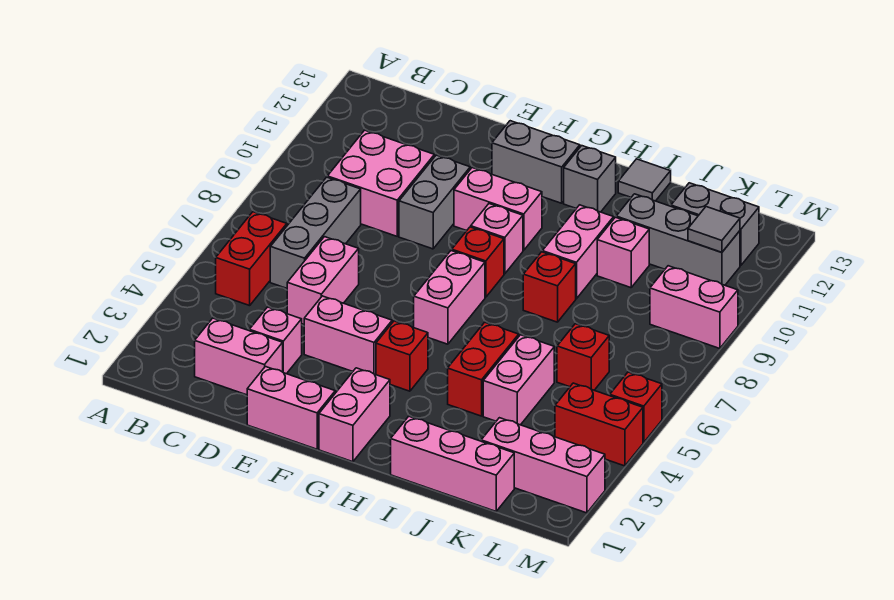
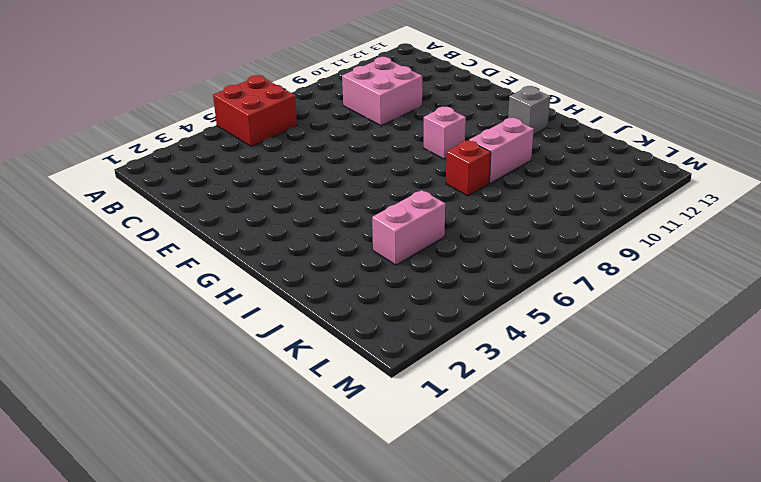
red 2x2 brick [213,75,297,147] -> red 1x2 brick [216,212,287,306]
none -> pink 1x2 brick [195,318,283,395]
none -> grey 1x3 brick [270,177,361,288]
none -> pink 1x1 brick [249,307,302,374]
none -> pink 1x2 brick [287,237,359,324]

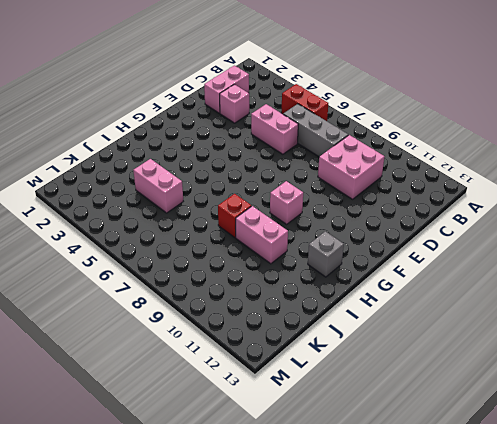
none -> pink 1x2 brick [247,367,335,449]
none -> pink 1x2 brick [304,296,392,375]
none -> grey 1x2 brick [399,155,470,249]
none -> pink 1x2 brick [454,168,542,250]

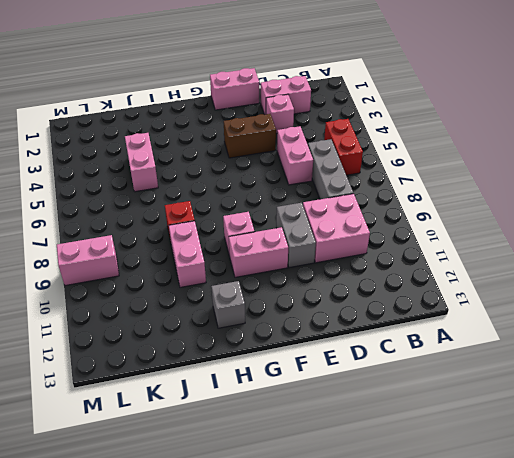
brown 1x2 brick [224,114,276,158] -> pink 1x2 brick [304,296,392,375]
none -> grey 1x2 brick [492,121,580,203]
none -> pink 1x2 brick [319,368,390,462]
none -> red 1x1 brick [376,321,428,391]
none -> pink 1x2 brick [414,250,485,344]

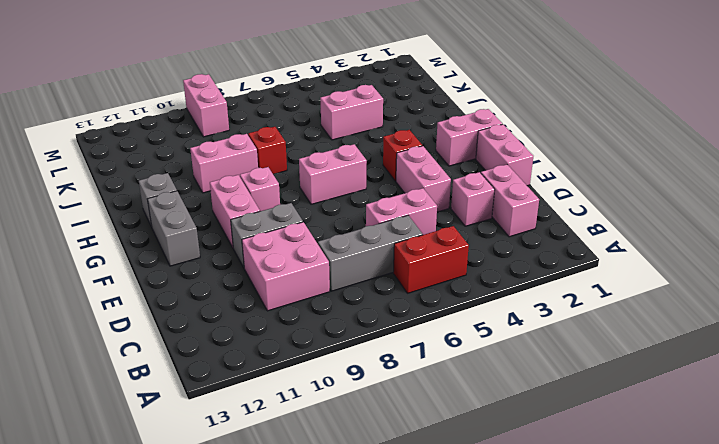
none -> red 1x1 brick [452,227,504,297]
none -> pink 1x3 brick [391,416,514,511]
none -> red 1x2 brick [448,322,519,416]
none -> grey 1x1 tile [618,159,671,201]

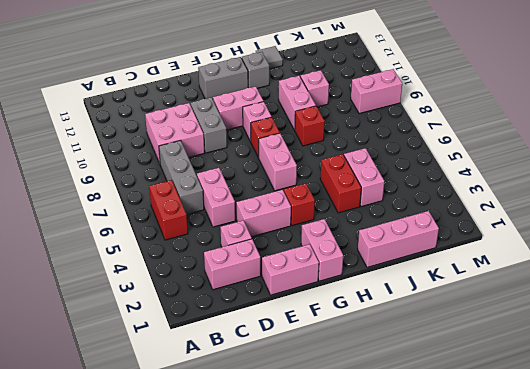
none -> grey 1x3 brick [616,194,740,285]
none -> pink 1x3 brick [481,418,605,513]
none -> red 1x1 brick [557,324,609,390]
none -> grey 1x2 brick [671,183,759,266]

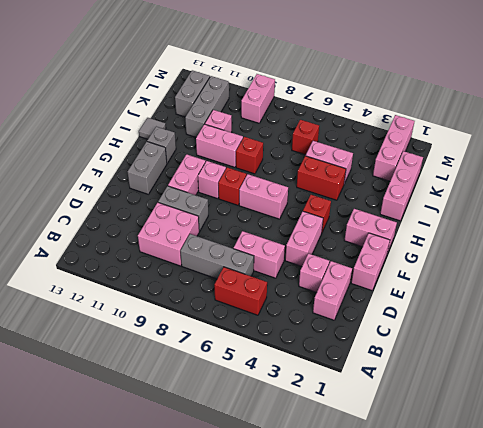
none -> red 1x2 brick [555,383,643,466]
none -> red 1x1 brick [610,372,662,442]
none -> grey 1x1 tile [688,207,740,252]

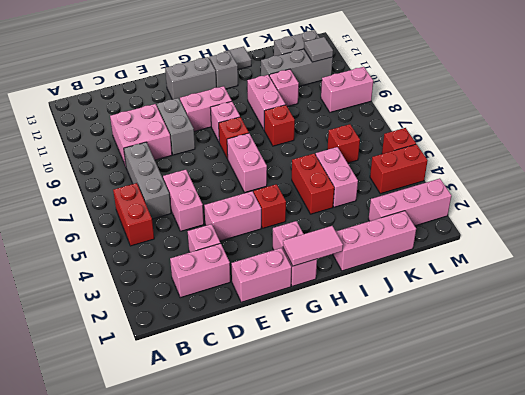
pink 1x2 tile [283,226,343,266] -> none

